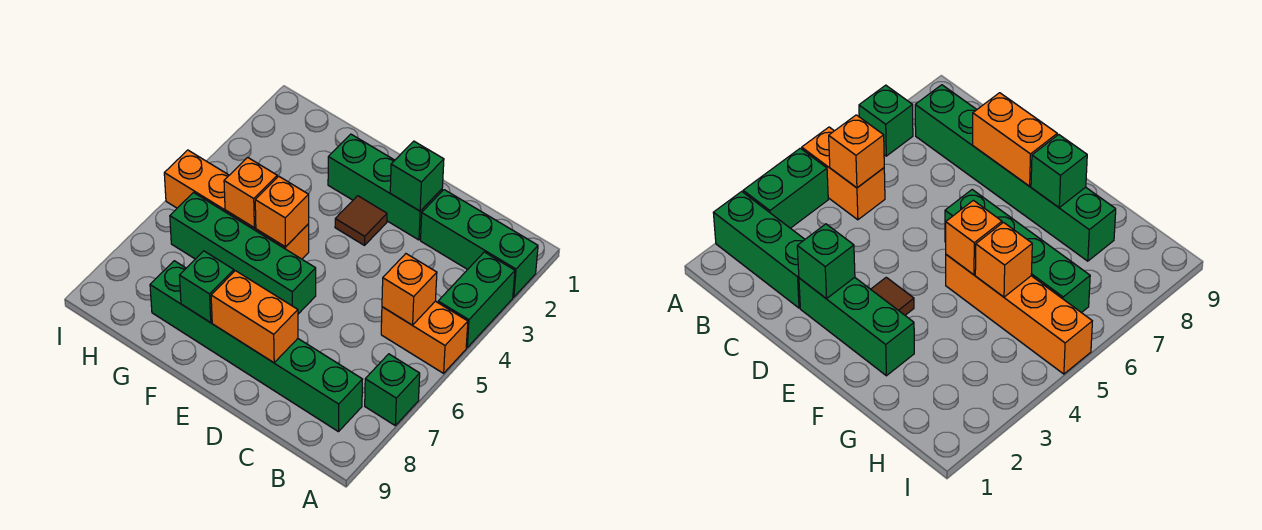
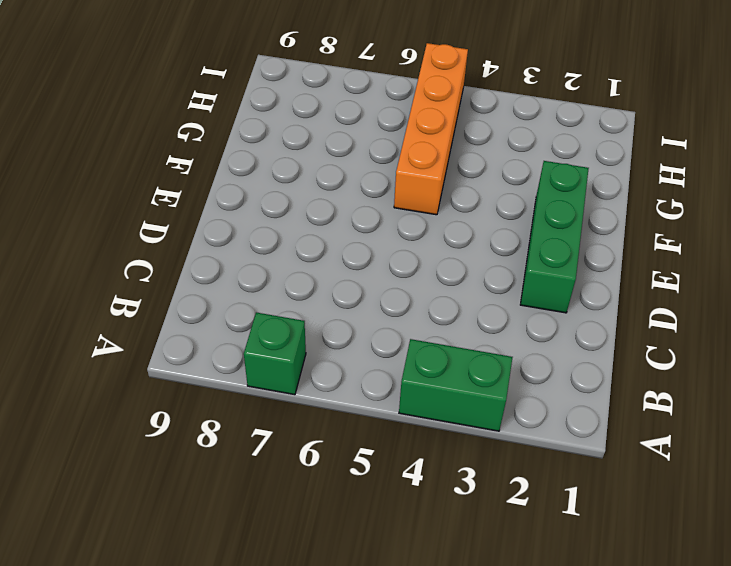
none -> green 1x3 brick [421,190,538,297]
none -> orange 1x2 brick [381,301,468,373]
none -> green 1x6 brick [150,261,363,432]

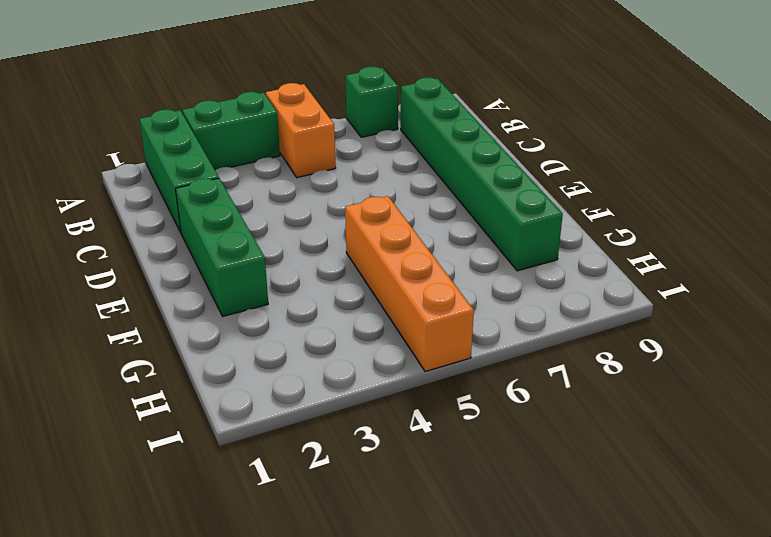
none -> brown 1x1 tile [335,196,387,245]
none -> green 1x4 brick [170,193,316,314]
none -> orange 1x1 brick [382,254,437,325]

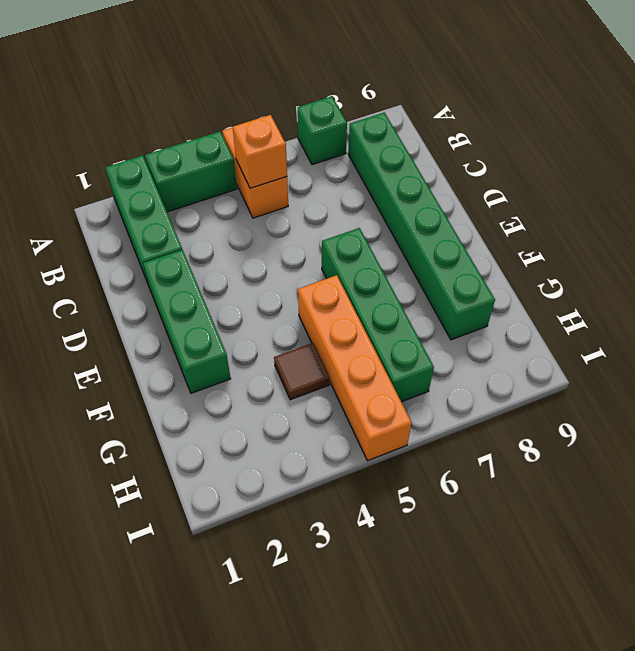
brown 1x1 tile [274,343,330,400] -> brown 1x1 tile moved to [335,196,387,245]
none -> green 1x1 brick [390,141,444,211]
none -> orange 1x2 brick [211,271,298,363]
none -> orange 1x1 brick [255,176,309,247]

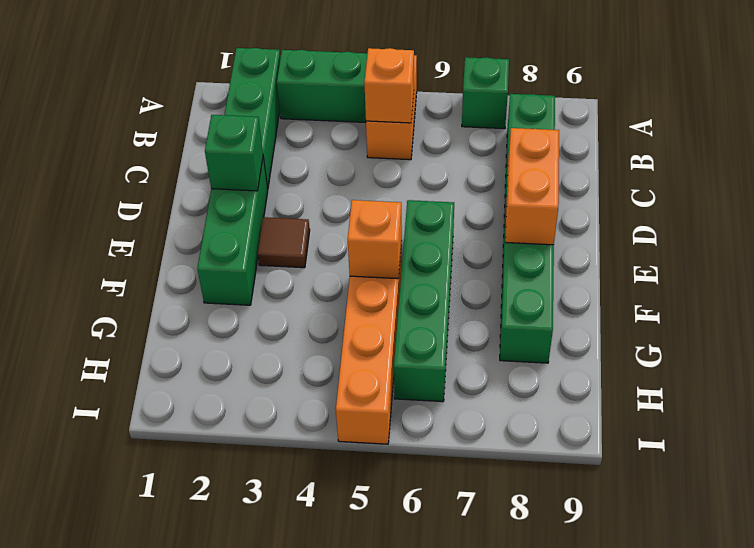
none -> green 1x1 brick [179,251,234,323]
none -> orange 1x1 brick [224,157,277,227]

